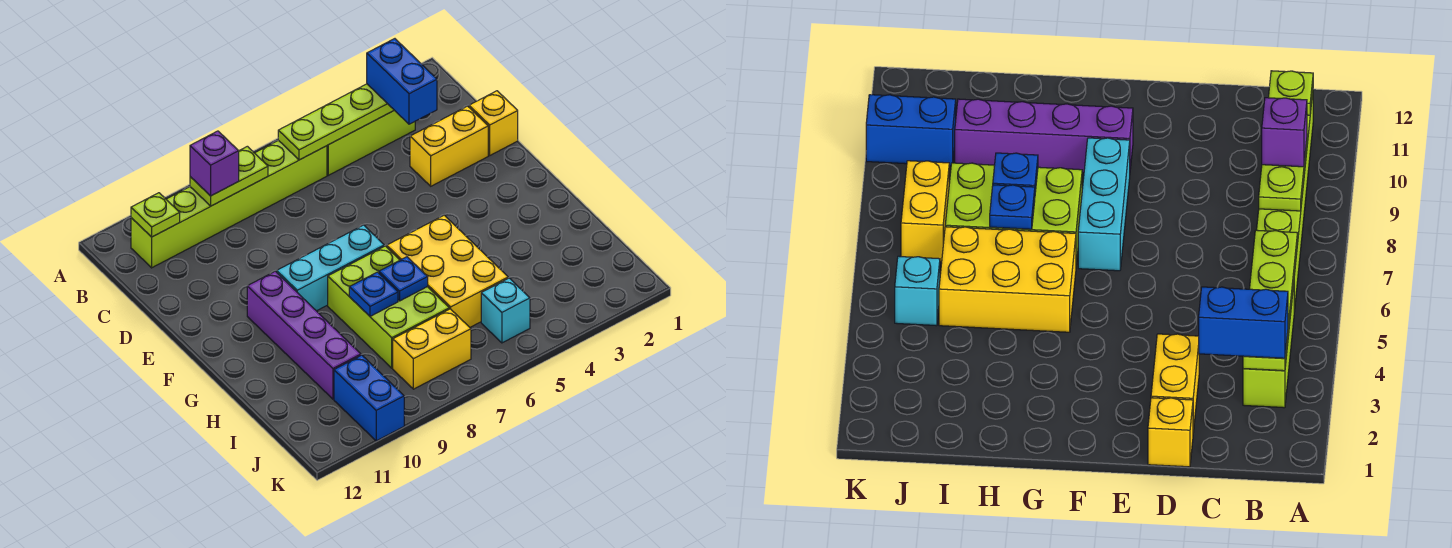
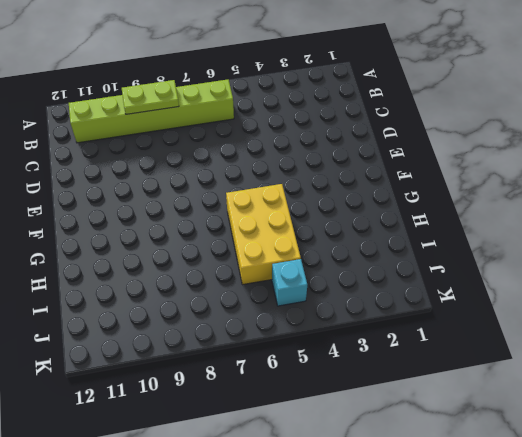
none -> lime 1x3 brick [327,110,415,175]
none -> yellow 1x1 brick [469,91,518,155]
none -> yellow 1x2 brick [410,106,488,186]

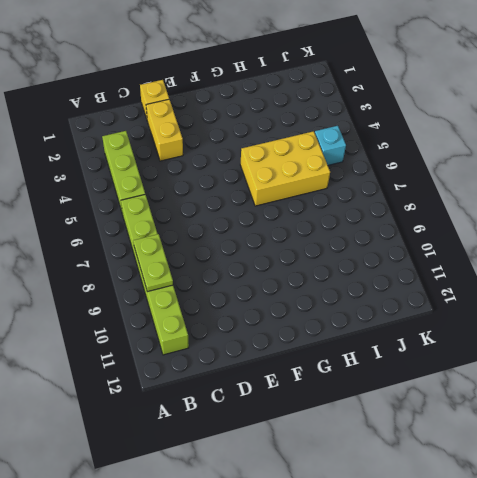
none -> cyan 1x3 brick [277,225,384,311]
none -> purple 1x4 brick [247,271,361,399]
none -> lime 2x3 brick [328,246,449,368]

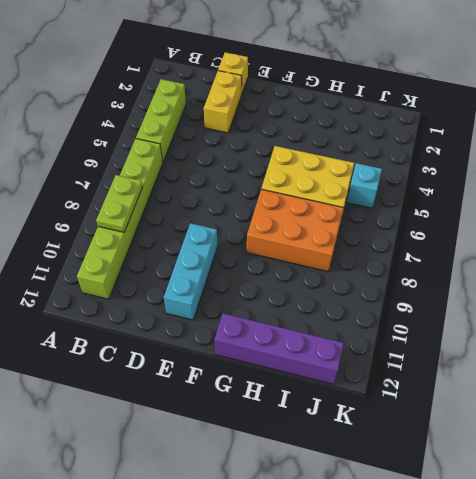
cyan 1x3 brick [164,223,218,320] -> cyan 1x3 brick moved to [277,225,384,311]
orange 2x3 brick [247,189,343,272] -> lime 2x3 brick [328,246,449,368]
purple 1x4 brick [215,313,344,384] -> purple 1x4 brick moved to [247,271,361,399]
none -> yellow 1x2 brick [393,309,471,389]
none -> blue 1x2 brick [334,355,404,441]
none -> lime 1x4 plate [278,84,394,160]

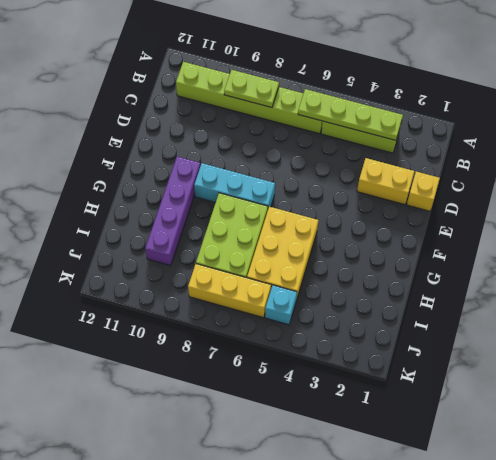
yellow 1x3 brick [188,264,271,318] -> yellow 1x2 brick [393,309,471,389]
none -> blue 1x2 brick [334,355,404,441]
none -> lime 1x1 plate [131,193,180,237]
none -> blue 1x1 plate [379,257,428,301]

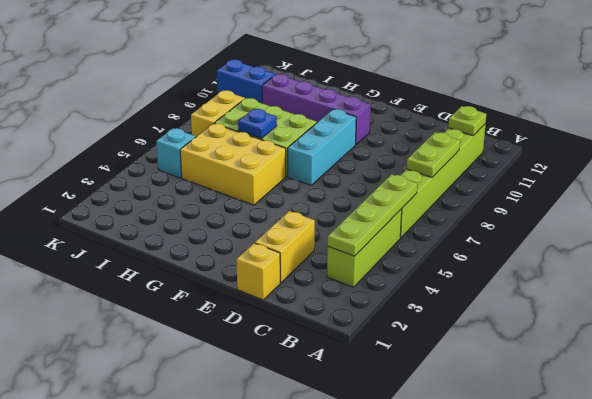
none -> blue 1x1 plate [349,272,398,316]
none -> blue 1x2 brick [367,39,437,124]
none -> purple 1x1 brick [190,131,239,196]

